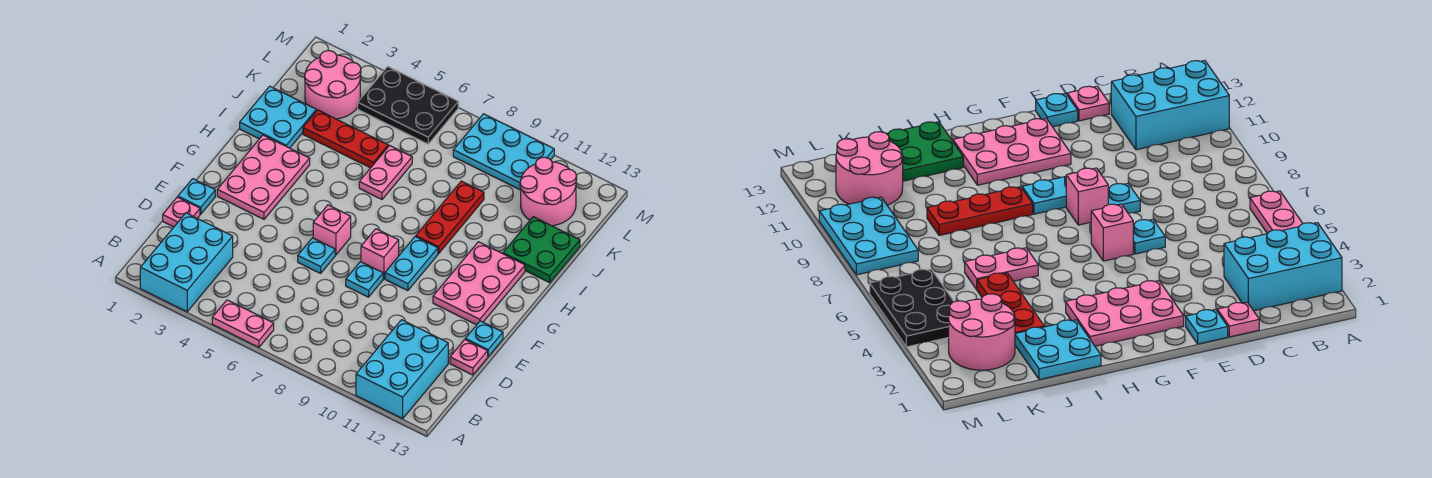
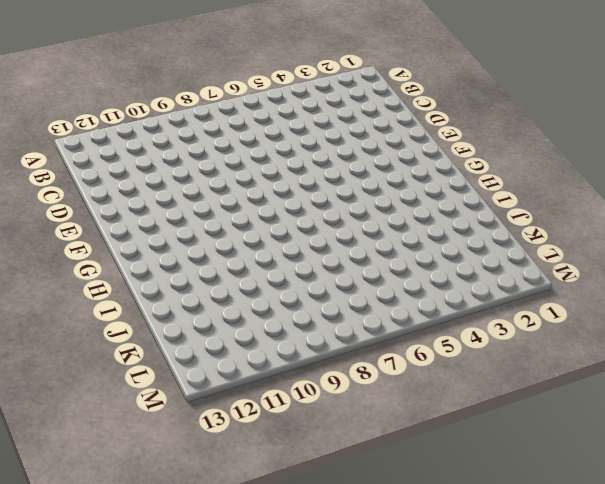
none -> cyan 2x3 brick [140,213,233,312]
none -> pink 1x2 plate [212,300,274,347]
none -> cyan 2x3 brick [356,320,448,418]

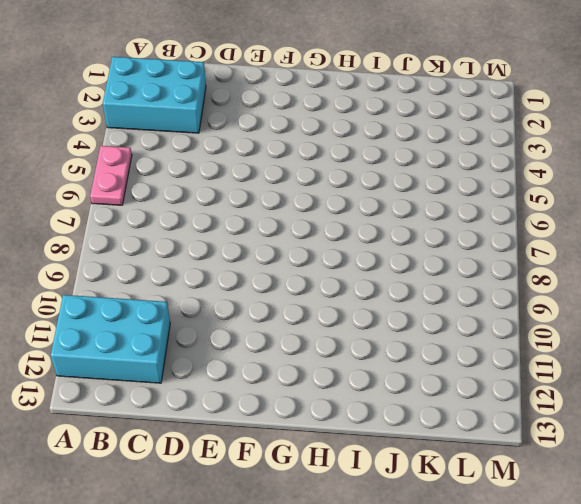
none -> pink 1x1 plate [163,197,200,227]
none -> pink 1x1 plate [450,340,488,375]
none -> cyan 1x1 plate [178,179,215,214]

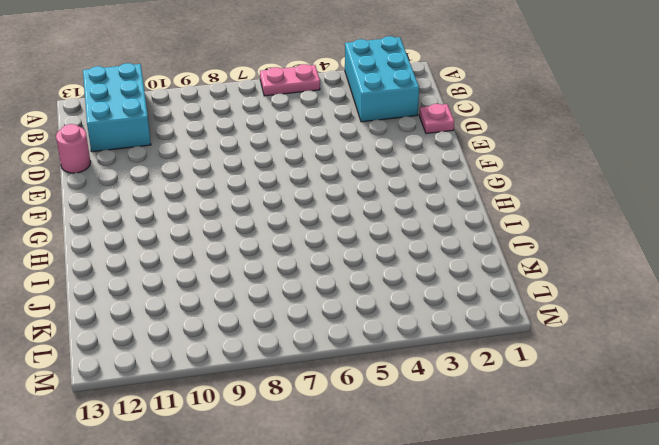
pink 1x1 round brick [56,124,90,173] -> pink 1x1 plate [450,340,488,375]
none -> cyan 1x1 plate [178,179,215,214]
none -> cyan 1x1 plate [298,238,335,273]
none -> cyan 1x1 plate [346,262,383,297]

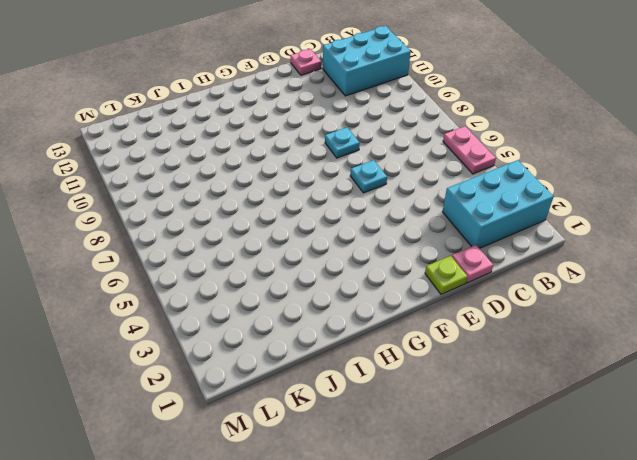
lime 1x1 plate [425,256,468,294] -> cyan 1x1 plate [178,179,215,214]
none -> cyan 1x1 plate [465,321,503,356]
none -> pink 2x3 plate [217,135,310,219]
none -> pink 1x1 brick [313,205,351,255]

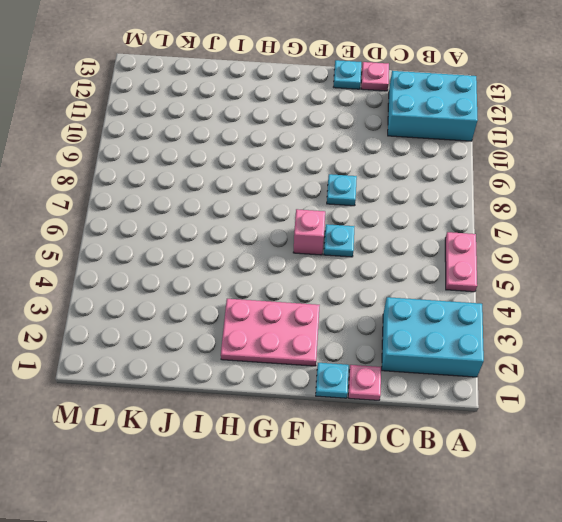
none -> pink 1x1 brick [361,229,399,279]
none -> cyan 1x2 plate [385,237,438,291]
none -> pink 2x3 plate [433,242,525,325]

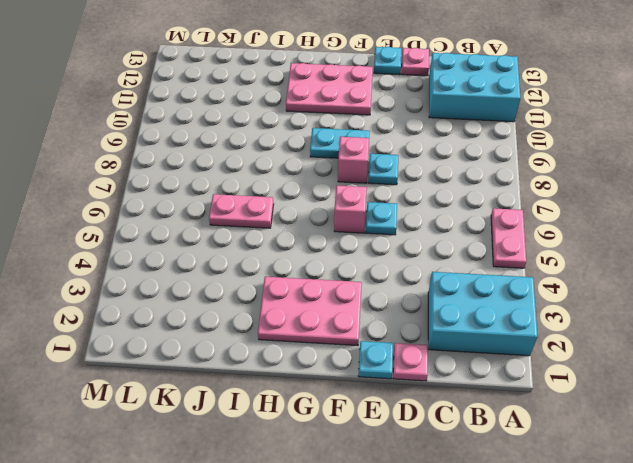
none -> red 1x3 plate [416,181,484,254]
none -> cyan 2x2 plate [240,86,316,148]
none -> green 2x2 plate [503,217,580,283]

